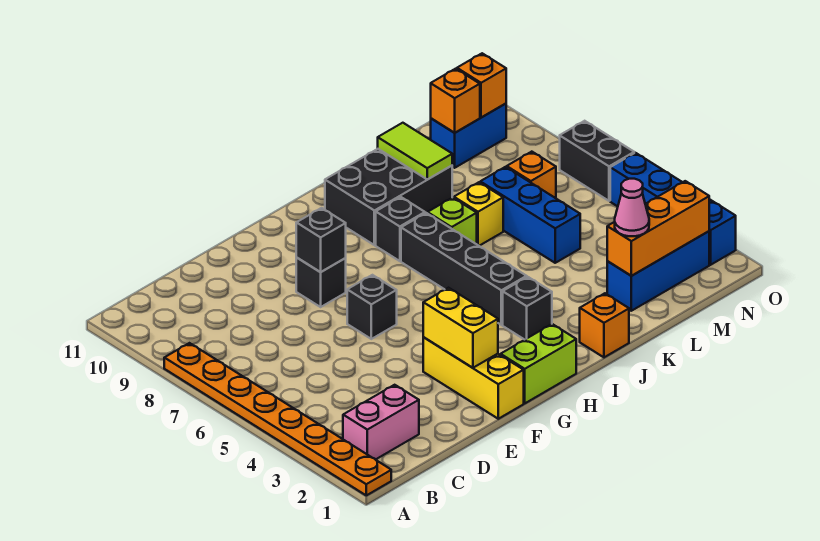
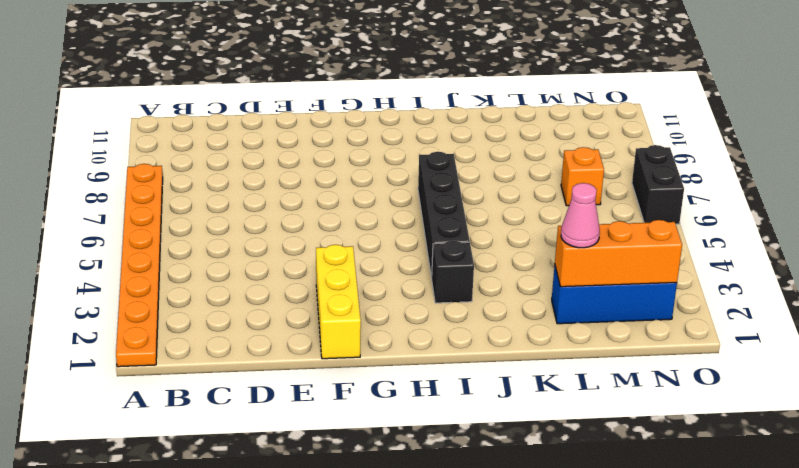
none -> pink 1x2 brick [343,385,419,460]
none -> black 1x1 brick [347,275,397,339]
none -> black 1x1 brick [296,258,346,307]

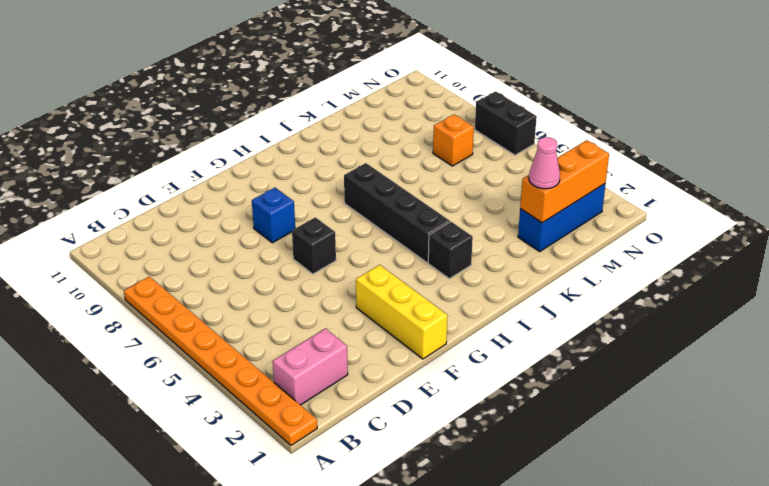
blue 1x1 brick [252,188,295,243] -> black 1x1 brick [296,258,346,307]
none -> lime 1x2 brick [501,324,576,403]
none -> black 1x1 brick [376,197,425,261]
none -> black 2x3 brick [325,149,452,245]

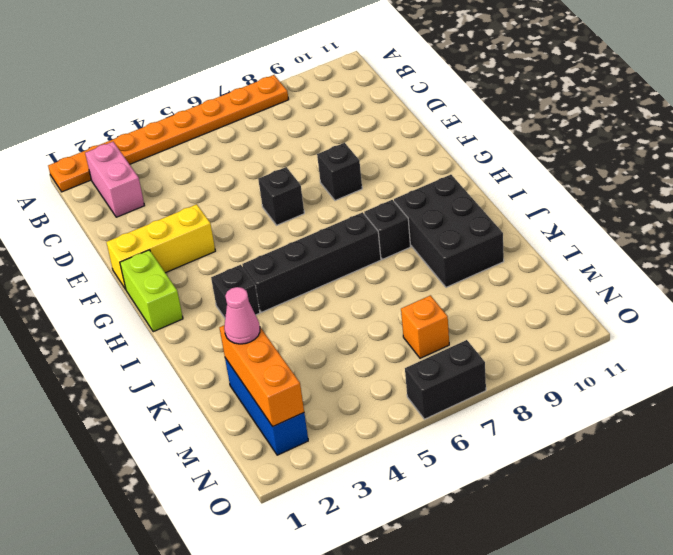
none -> orange 1x1 brick [580,293,629,357]
none -> lime 1x1 brick [427,198,477,244]
none -> yellow 1x1 brick [454,182,503,246]

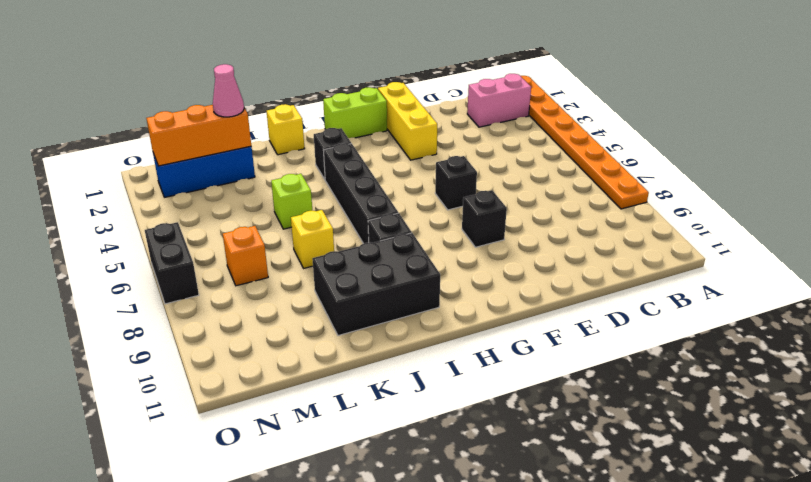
yellow 1x1 brick [267,104,305,155] -> orange 1x1 brick [580,293,629,357]
lime 1x1 brick [271,174,312,229] -> lime 1x1 brick moved to [427,198,477,244]
none -> blue 1x3 brick [480,167,580,263]
none -> blue 1x2 brick [431,104,506,168]
none -> blue 1x4 brick [610,153,736,265]

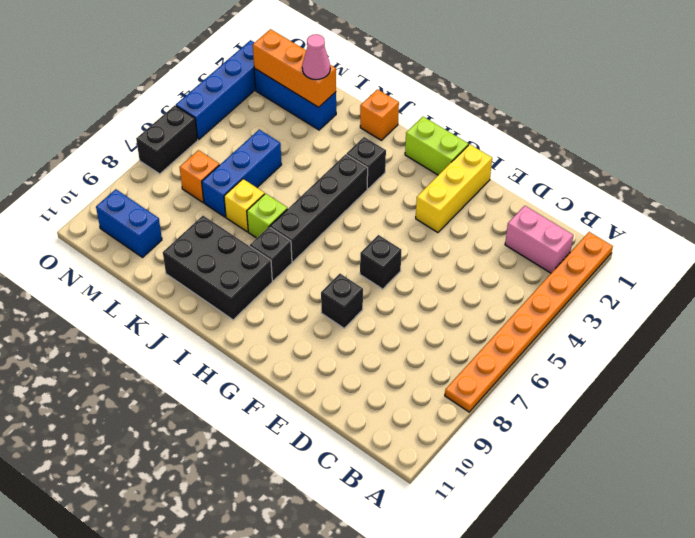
none -> yellow 1x2 brick [423,288,498,368]
none -> black 1x1 brick [296,208,346,272]
none -> lime 1x2 tile [378,123,452,179]

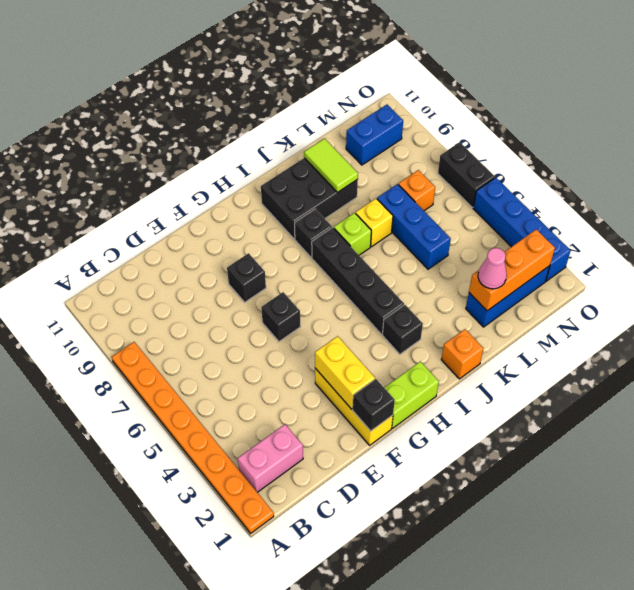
black 1x1 brick [353,379,395,431] -> black 1x1 brick moved to [296,208,346,272]
none -> orange 1x1 brick [431,69,480,133]
none -> orange 1x1 brick [457,53,506,118]

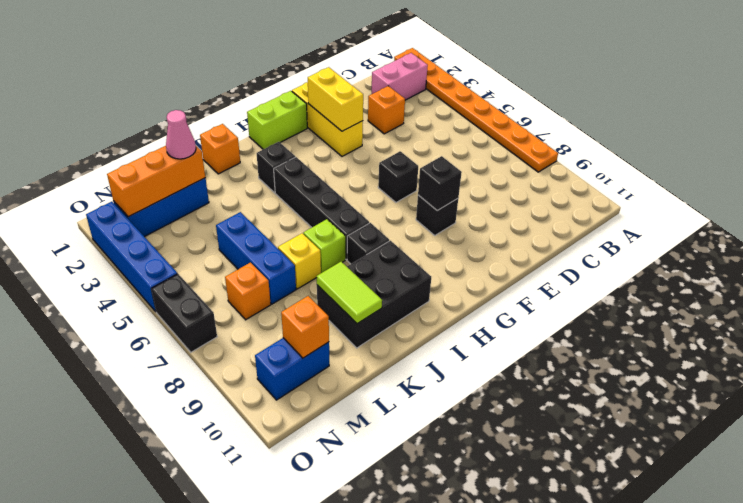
orange 1x1 brick [368,86,405,134] -> orange 1x1 brick moved to [457,53,506,118]

